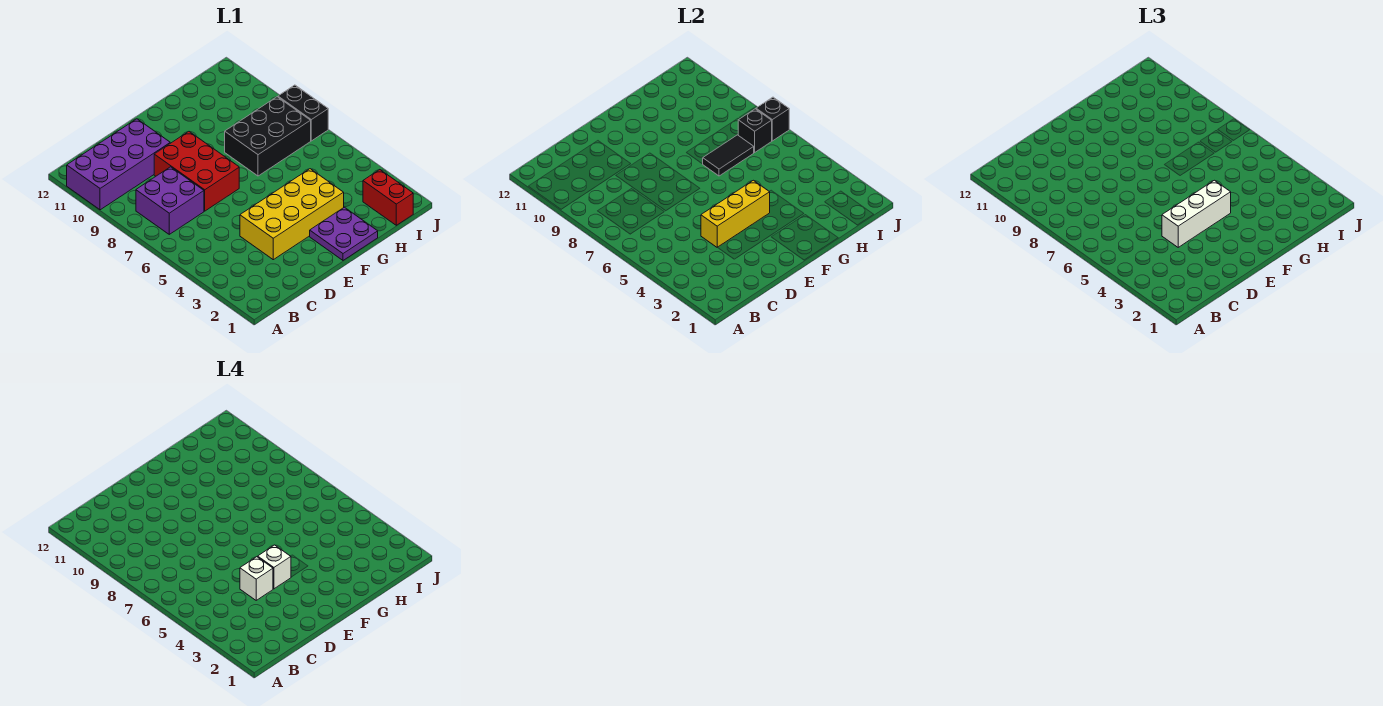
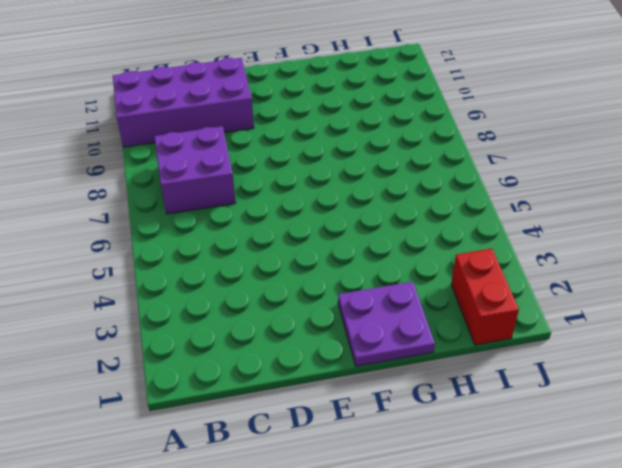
none -> yellow 2x4 brick [240,169,344,260]
none -> red 2x3 brick [154,132,239,211]
none -> black 2x3 brick [225,97,311,176]

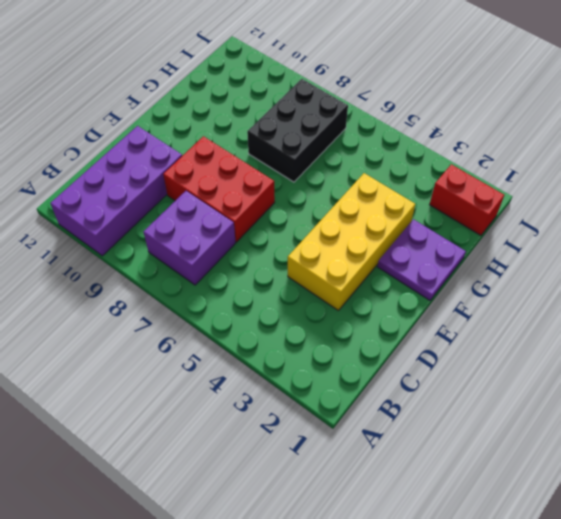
none -> black 1x2 brick [278,85,328,141]
none -> yellow 1x3 brick [701,180,770,247]
none -> black 1x2 tile [703,135,754,176]

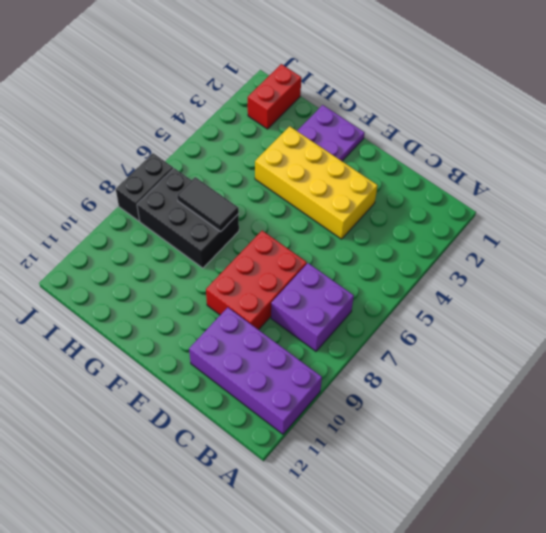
none -> yellow 1x3 brick [701,180,770,247]
none -> black 1x1 brick [738,109,772,153]
none -> black 1x1 brick [756,97,789,141]

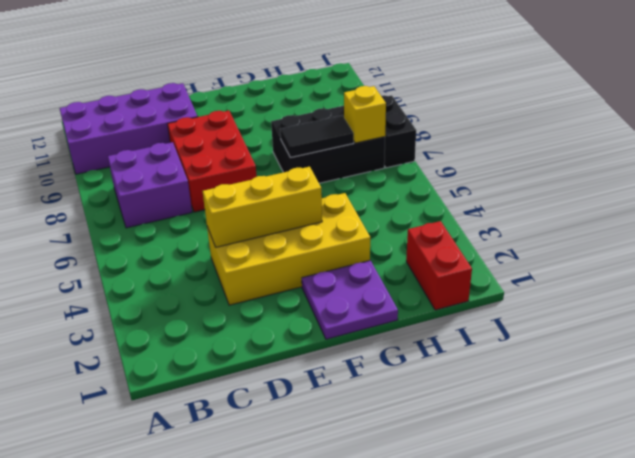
yellow 1x1 brick [344,86,386,143] -> black 1x1 brick [738,109,772,153]
none -> black 1x1 brick [756,97,789,141]
none -> white 1x3 brick [1162,180,1231,247]
none -> white 1x1 brick [240,557,273,600]

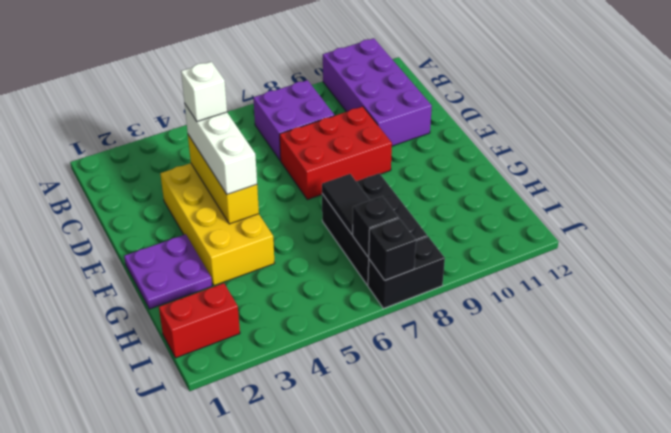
none -> white 1x1 brick [258,545,291,589]

